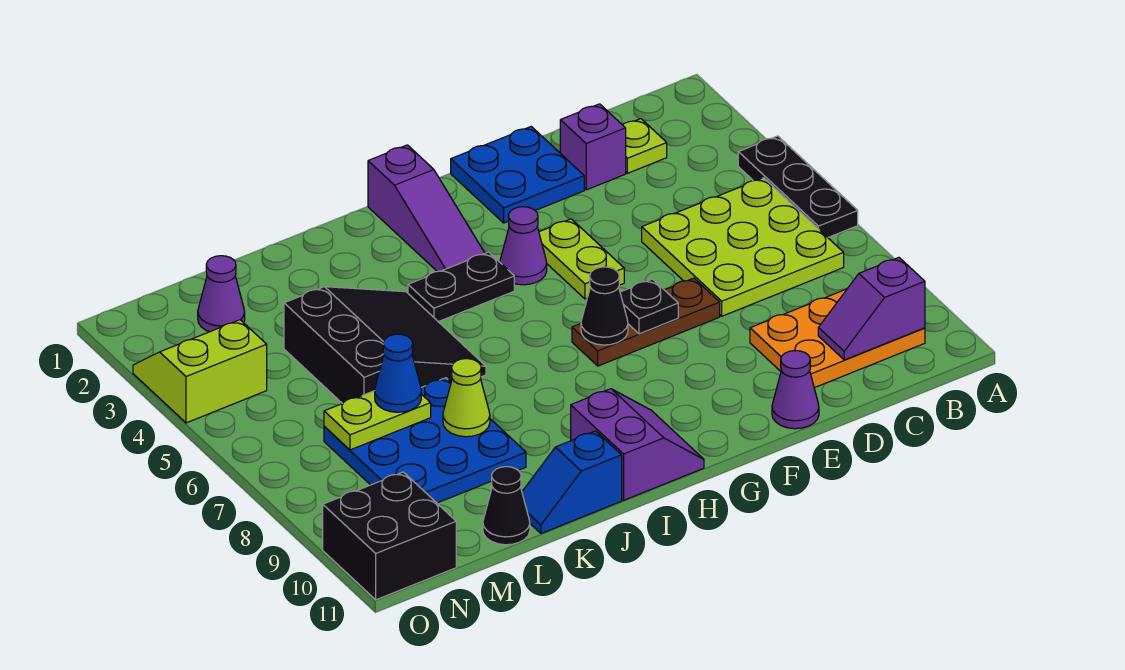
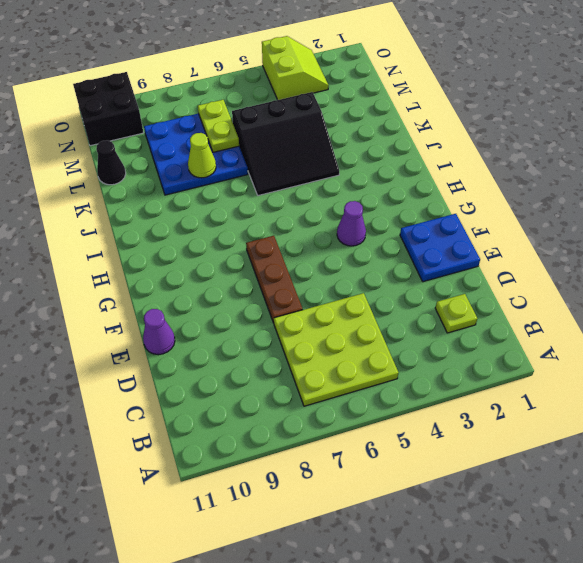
none -> black 1x3 plate [738,136,858,237]
none -> orange 2x3 plate [750,289,925,388]
none -> purple 1x1 brick [560,104,626,190]

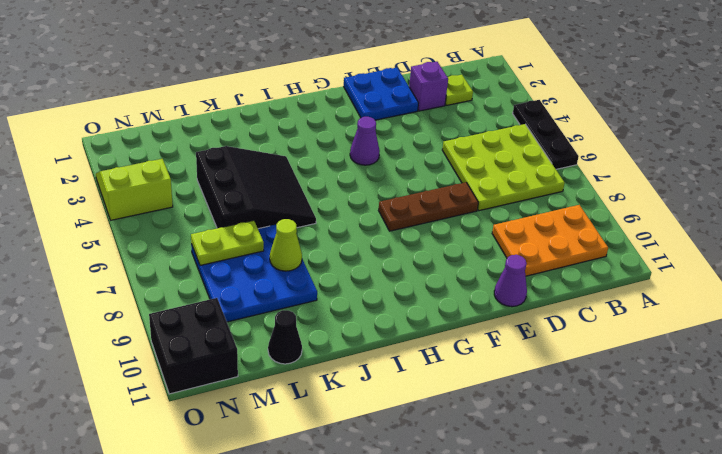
none -> lime 1x2 plate [539,219,624,299]
none -> purple 1x3 slope [368,145,485,271]
none -> black 1x2 plate [408,252,514,322]

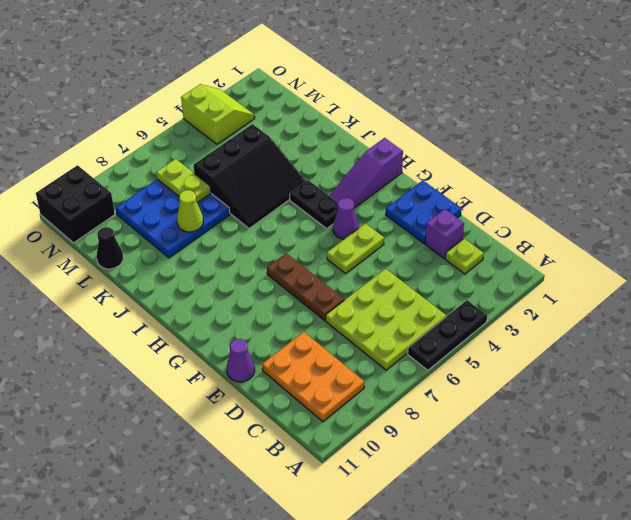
none -> purple 2x2 slope [571,389,704,500]
none -> blue 1x2 slope [522,431,622,533]
none -> purple 1x1 cone [198,256,245,332]

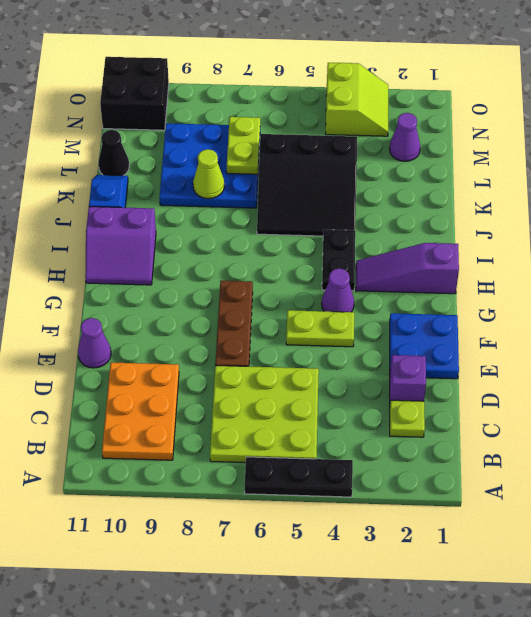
none -> purple 1x2 slope [818,258,925,360]
none -> black 1x1 plate [620,279,678,334]
none -> black 1x1 cone [581,267,628,345]

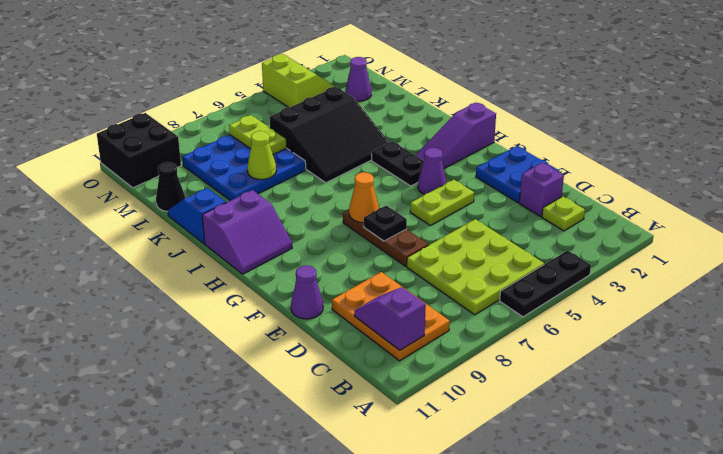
orange 1x1 cone [349,172,379,223] -> black 1x1 cone [581,267,628,345]
none -> blue 1x1 cone [375,334,421,412]

